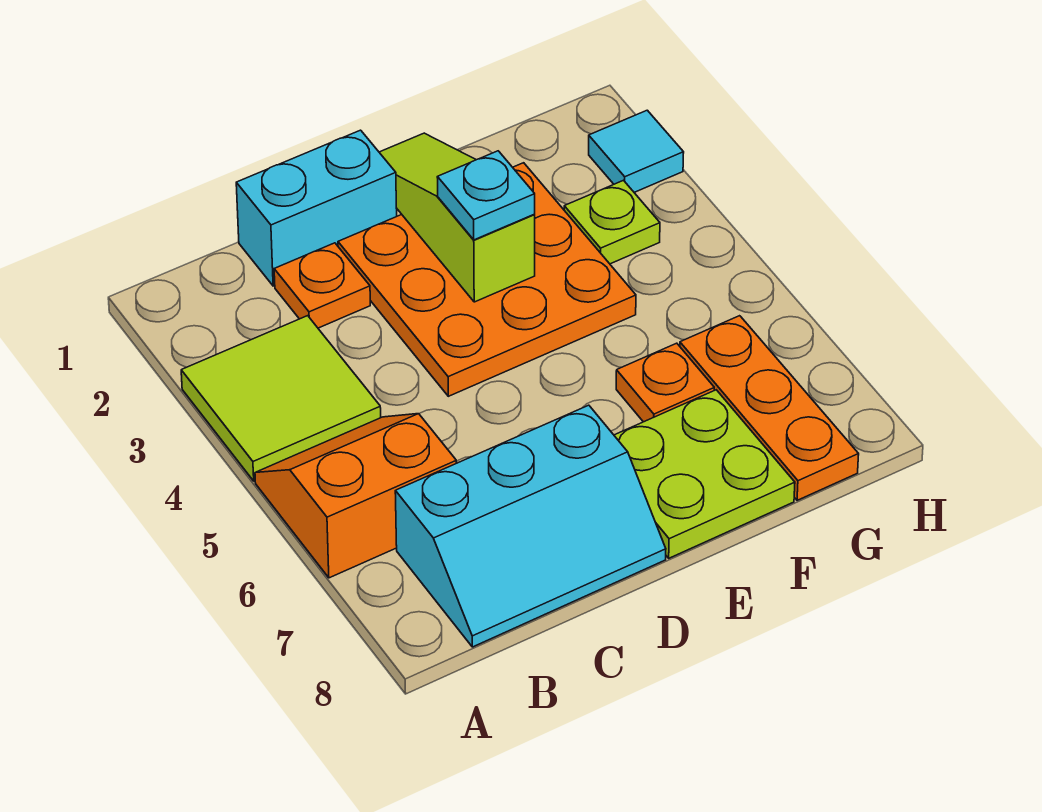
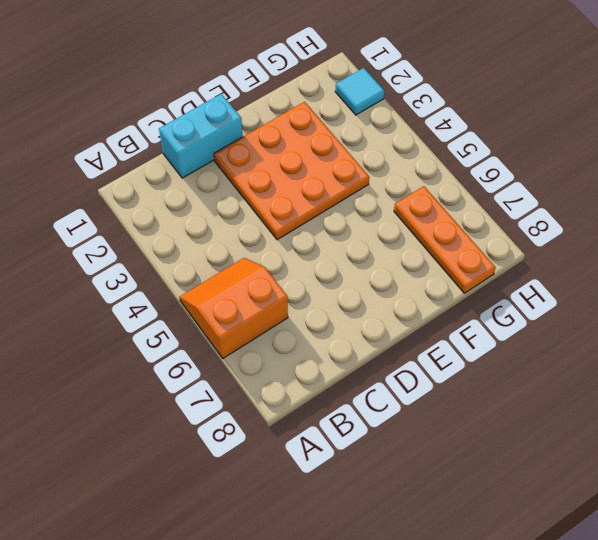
none -> lime 2x2 tile [181,316,381,481]
none -> cyan 2x3 slope [395,405,666,647]
none -> orange 1x1 plate [274,243,370,328]

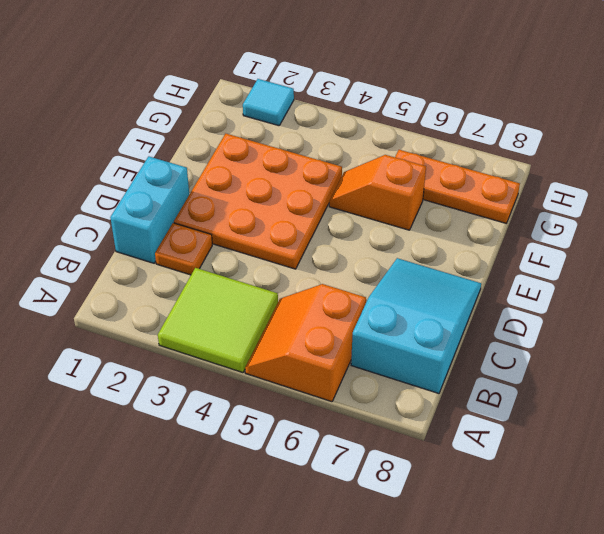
cyan 2x3 slope [351,258,481,393] -> cyan 2x3 slope turned to [395,405,666,647]
orange 1x2 slope [329,155,426,230] -> orange 1x1 plate [616,343,714,422]
none -> lime 2x2 plate [614,390,795,558]
none -> lime 1x1 plate [564,180,660,264]
none -> lime 1x3 slope [379,133,535,302]

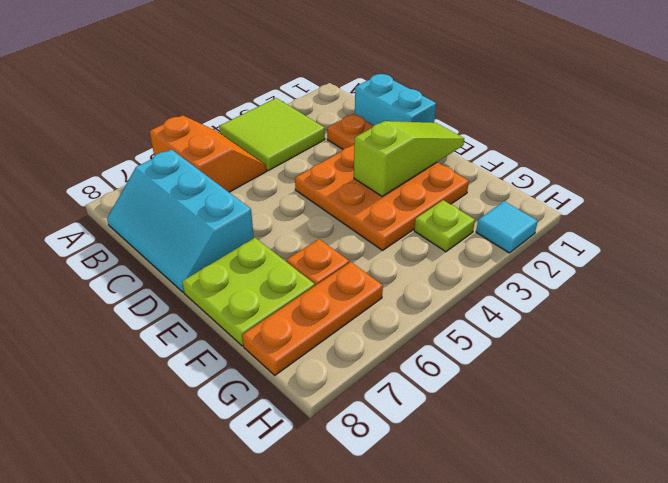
none -> cyan 1x1 plate [437,151,535,240]

